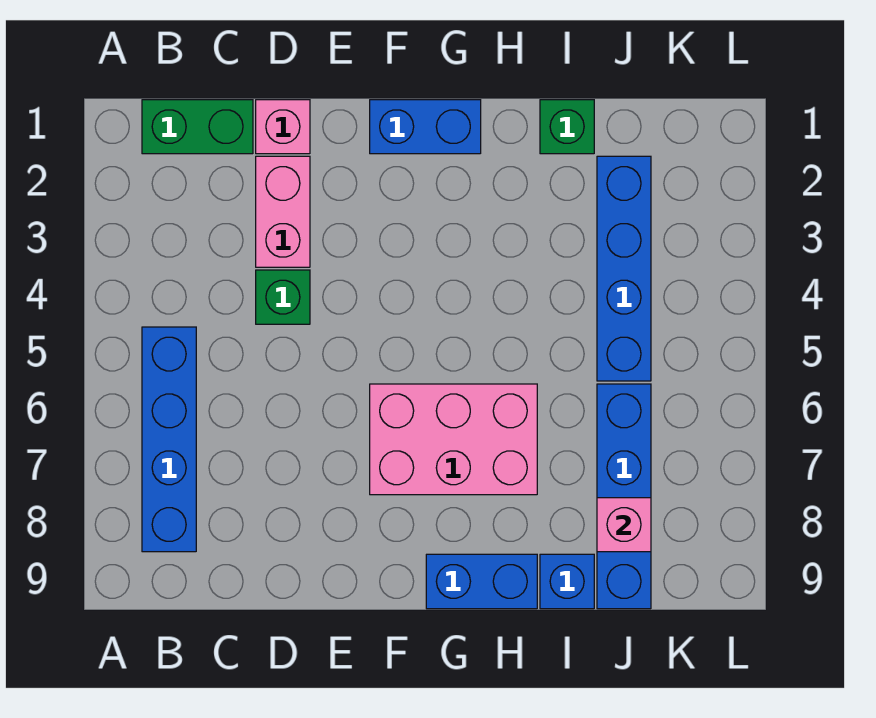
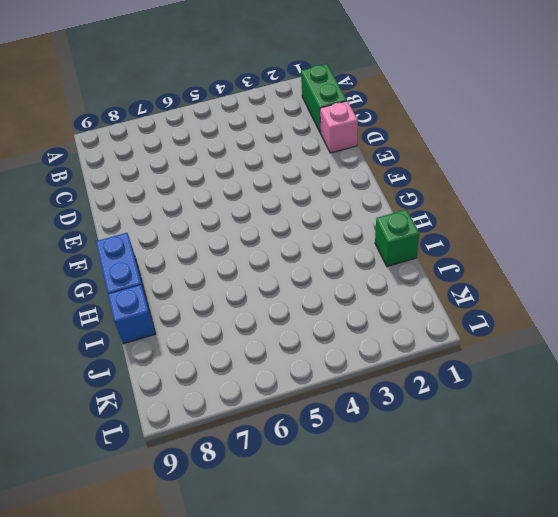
none -> blue 1x4 brick [142,327,196,552]
none -> pink 1x2 brick [256,156,310,267]
none -> green 1x1 brick [256,270,310,324]

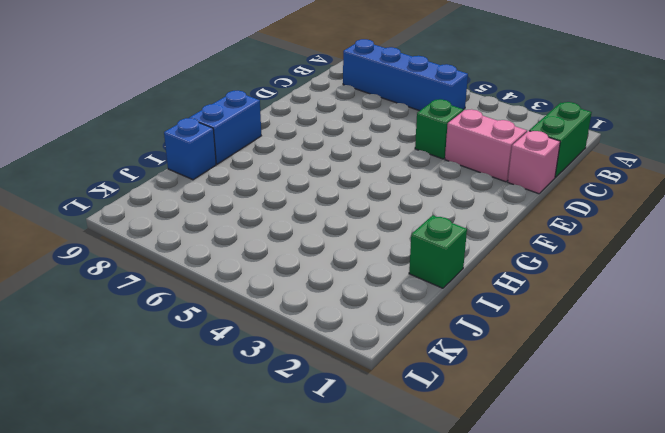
none -> blue 1x2 brick [370,100,481,154]
none -> pink 2x3 brick [370,384,537,495]
none -> blue 1x4 brick [597,156,651,381]

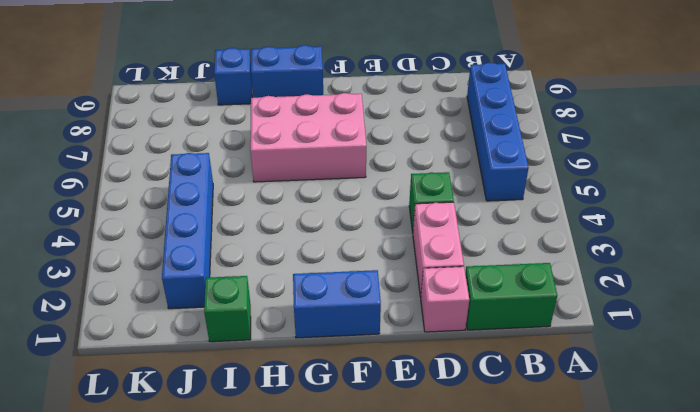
none -> blue 1x4 brick [597,384,651,609]
none -> pink 1x1 brick [597,498,651,552]

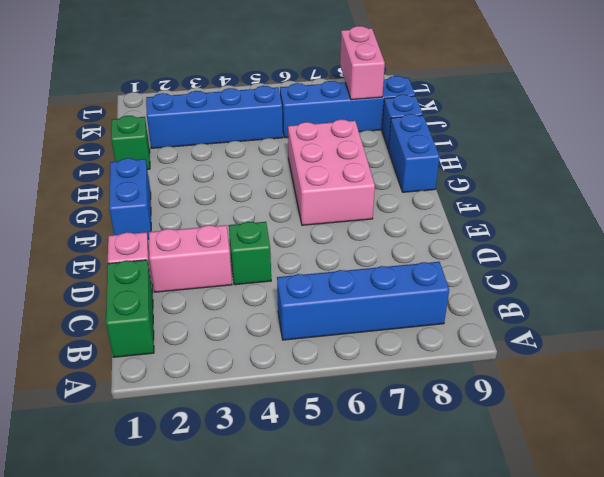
pink 1x2 brick [340,26,385,100] -> pink 1x1 brick [597,498,651,552]

